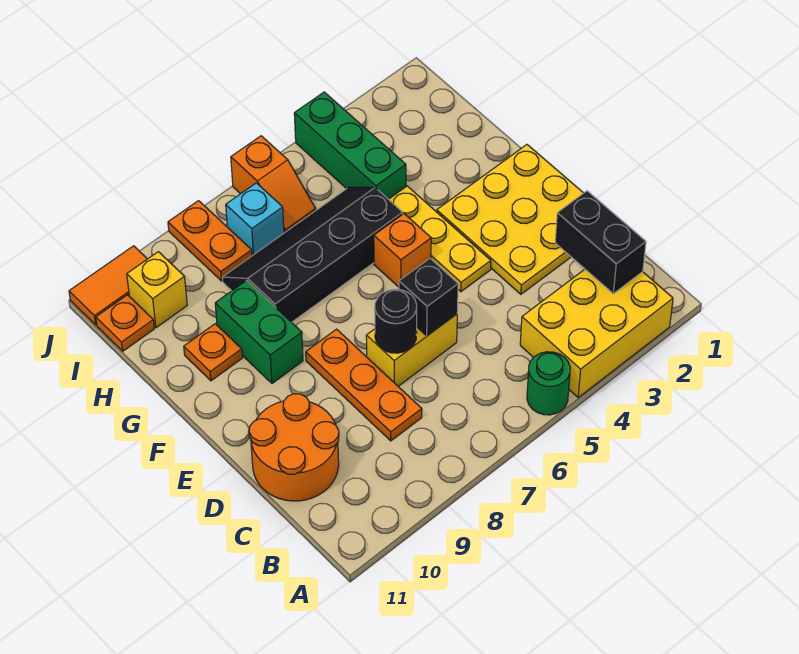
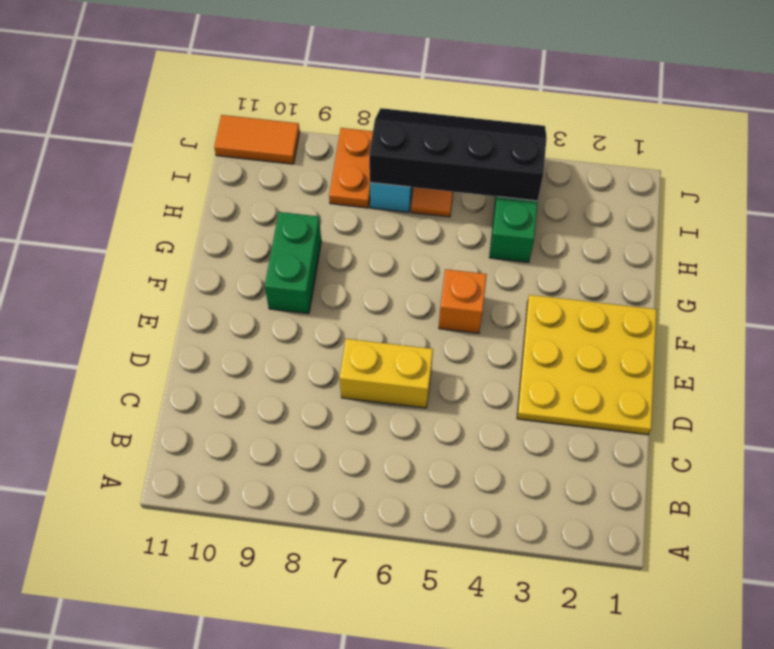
black 2x4 slope [369,108,547,201] -> black 2x4 slope moved to [222,187,403,322]
none -> yellow 2x3 brick [520,269,673,397]
none -> green 1x1 round brick [527,352,570,415]
none -> orange 1x3 plate [306,329,422,441]

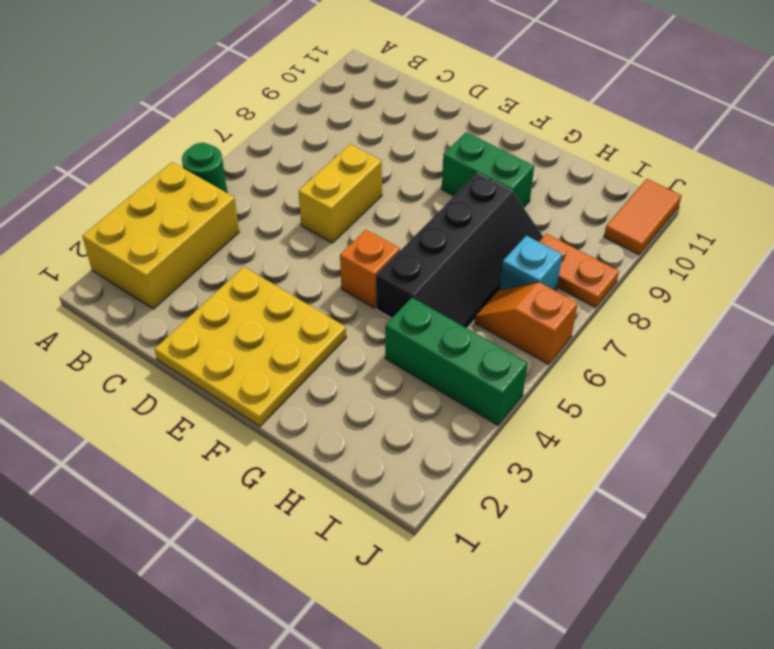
none -> orange 1x3 plate [306,329,422,441]
none -> orange 2x2 round brick [249,394,339,501]
none -> yellow 1x3 plate [389,186,491,292]

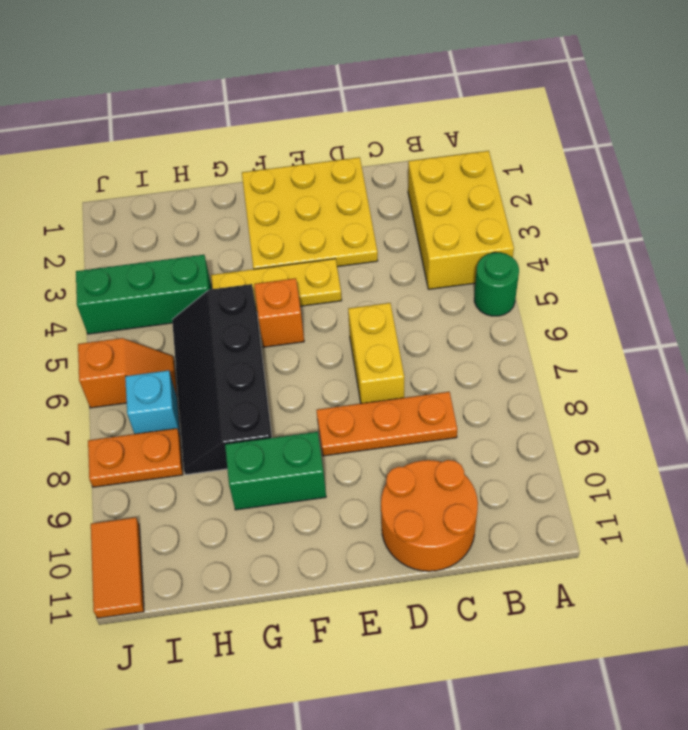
none -> orange 1x1 plate [184,324,242,381]
none -> yellow 1x1 brick [127,252,187,327]
none -> orange 1x1 plate [96,295,154,351]

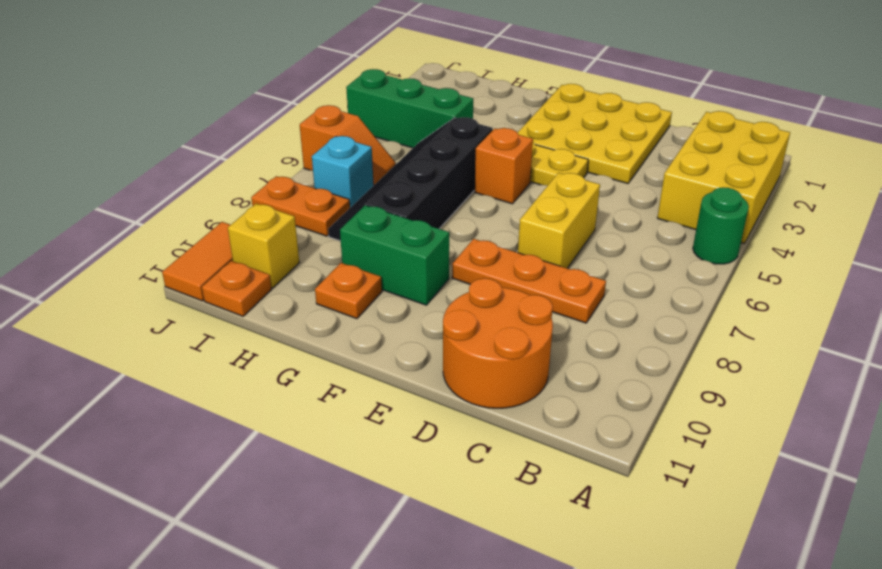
none -> black 1x2 brick [555,191,646,294]
none -> black 1x1 brick [399,259,458,336]
none -> black 1x1 round brick [375,289,417,353]

